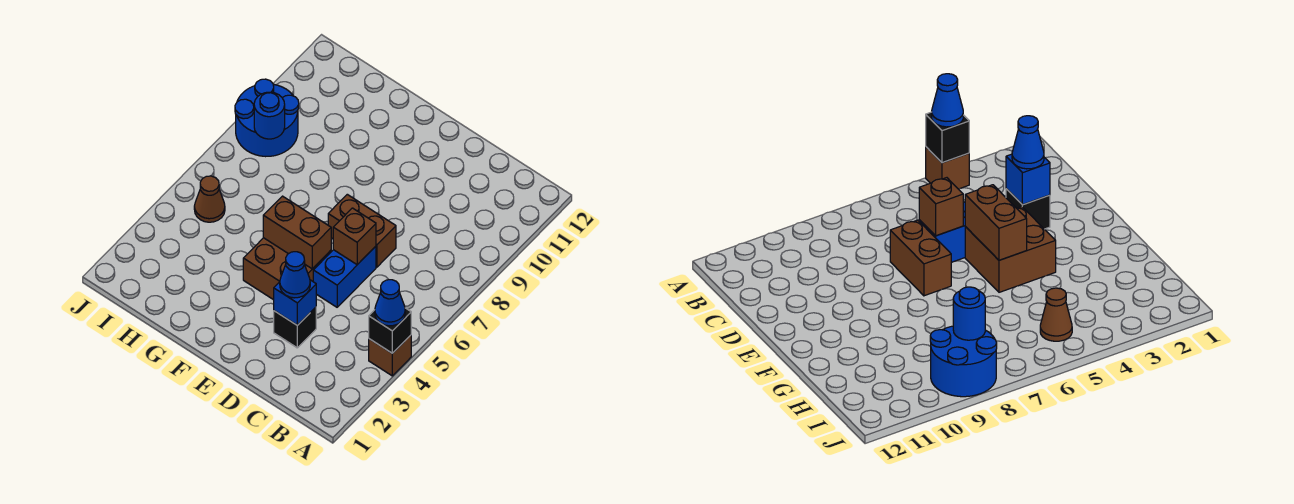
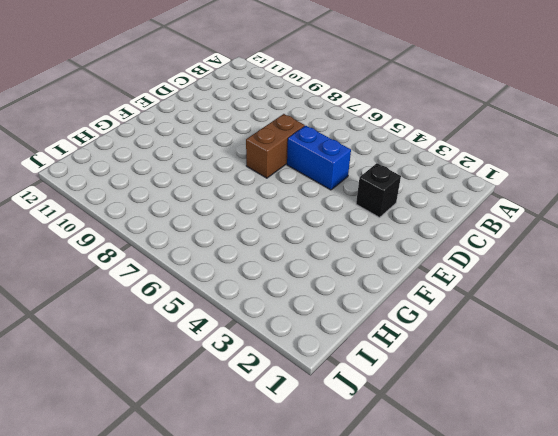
none -> brown 1x1 brick [369,335,411,376]
none -> brown 2x2 brick [243,238,331,300]
none -> brown 1x1 cone [194,176,225,222]

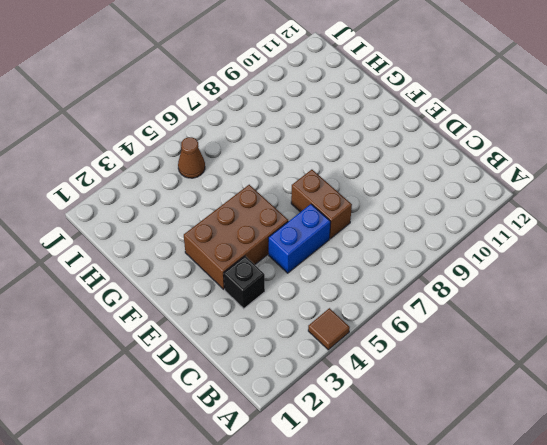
brown 1x1 tile [308,308,350,350] -> brown 1x1 brick [369,335,411,376]
brown 2x3 brick [184,185,288,289] -> brown 2x2 brick [243,238,331,300]
none -> blue 2x2 round brick [235,79,299,157]
none -> black 1x1 brick [369,308,411,353]
none -> blue 1x1 brick [274,280,316,325]

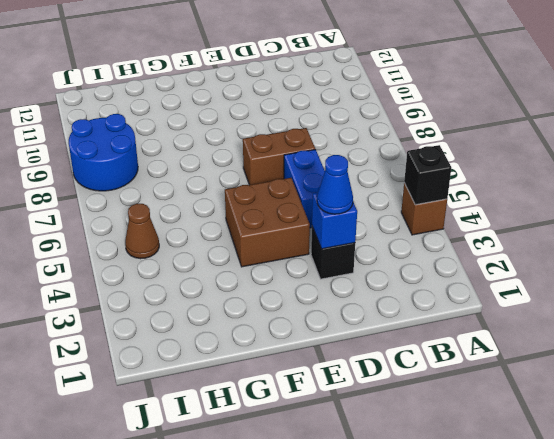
none -> brown 1x1 brick [333,208,376,265]
none -> brown 1x2 brick [263,196,331,269]
none -> blue 1x1 round brick [254,92,285,139]

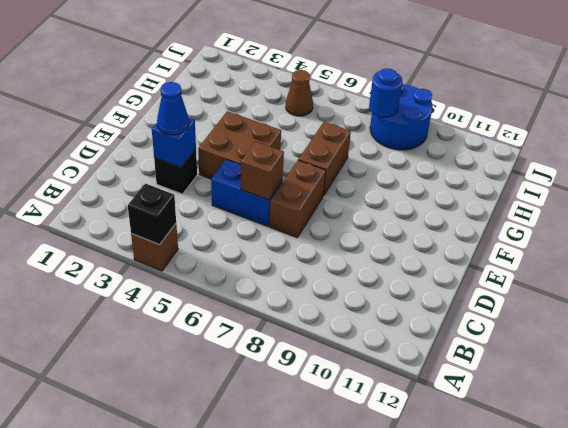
brown 1x2 brick [298,122,351,195] -> brown 1x2 brick moved to [263,196,331,269]
none -> blue 1x1 cone [375,280,405,326]

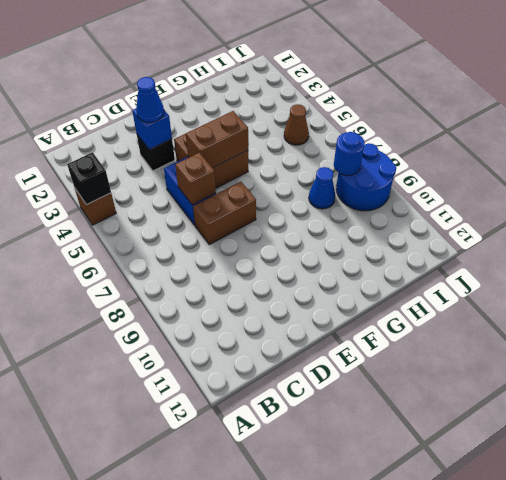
blue 1x1 cone [309,167,335,209] -> blue 1x1 cone moved to [375,280,405,326]

